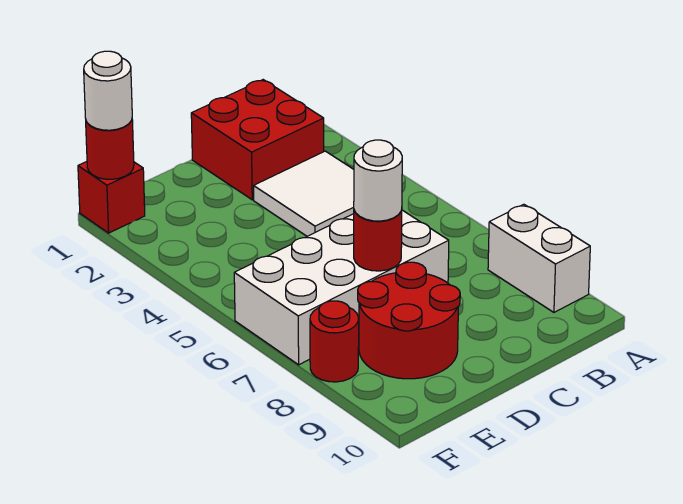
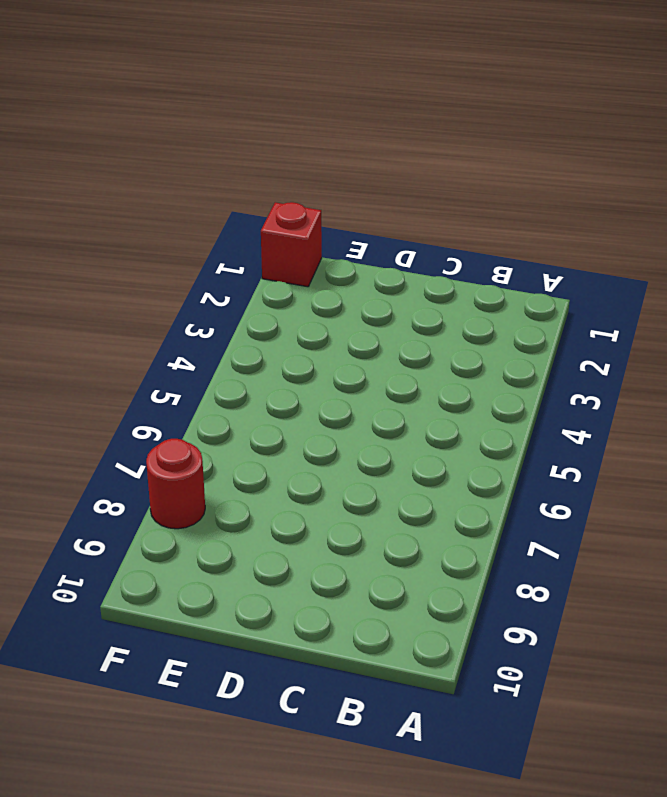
none -> white 1x2 brick [488,204,590,312]
none -> red 2x2 brick [191,80,324,200]

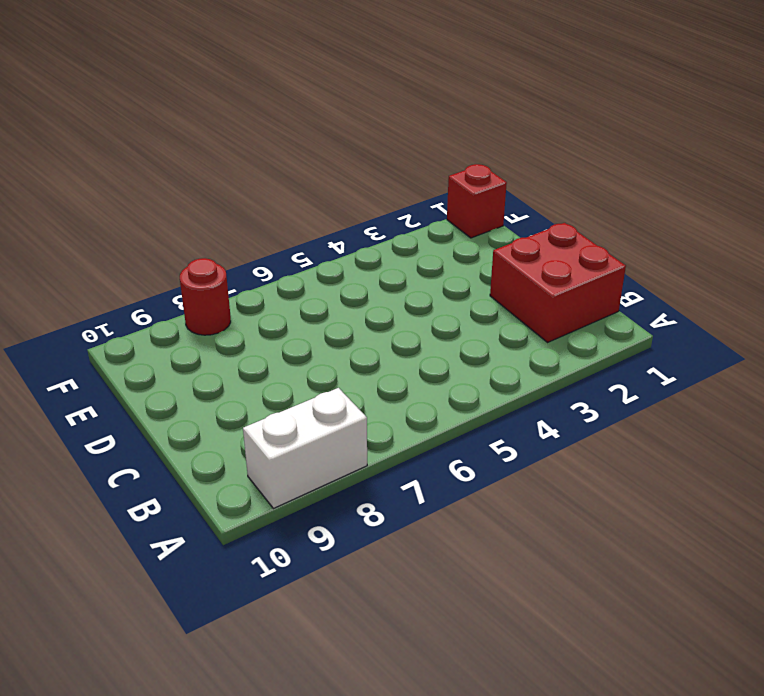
none -> white 2x2 tile [254,151,354,236]
none -> white 2x4 brick [234,210,449,365]

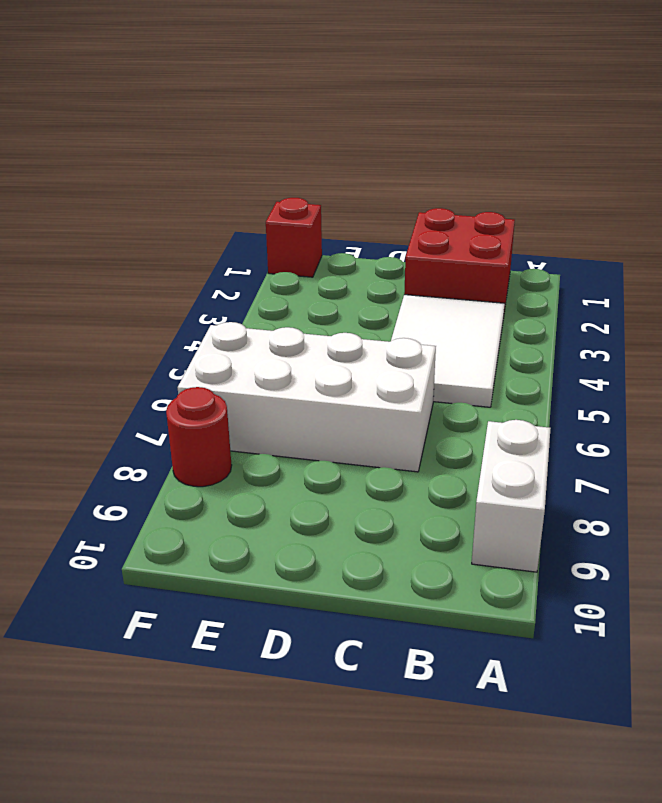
white 2x3 tile [391,295,505,407] -> white 2x2 tile [254,151,354,236]
none -> red 2x2 round brick [358,262,460,379]
none -> red 1x1 round brick [354,210,402,271]

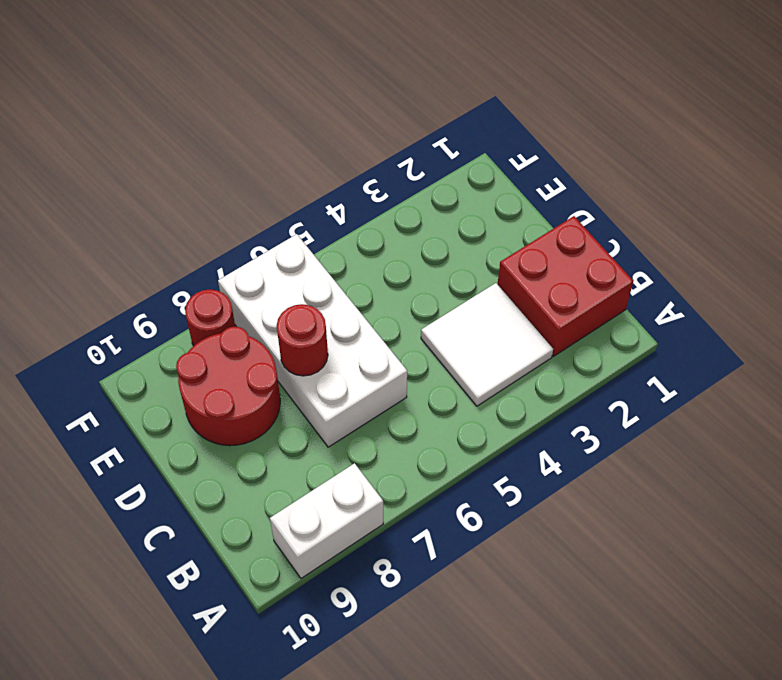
none -> red 1x1 brick [78,162,145,233]
none -> red 1x1 round brick [86,120,134,179]

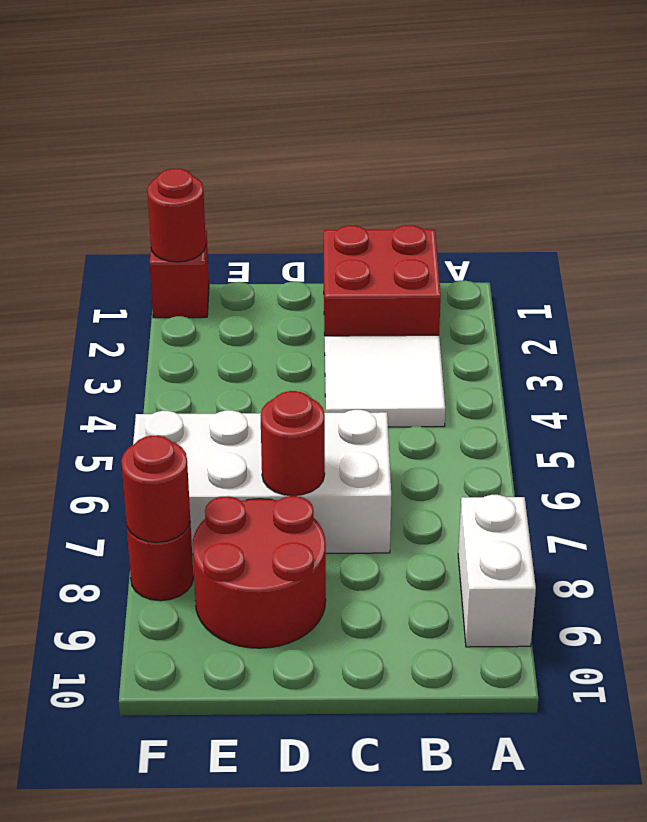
red 1x1 round brick [121,436,190,542] -> none
none -> white 1x1 round brick [354,140,402,221]
none -> white 1x1 round brick [84,51,132,130]

